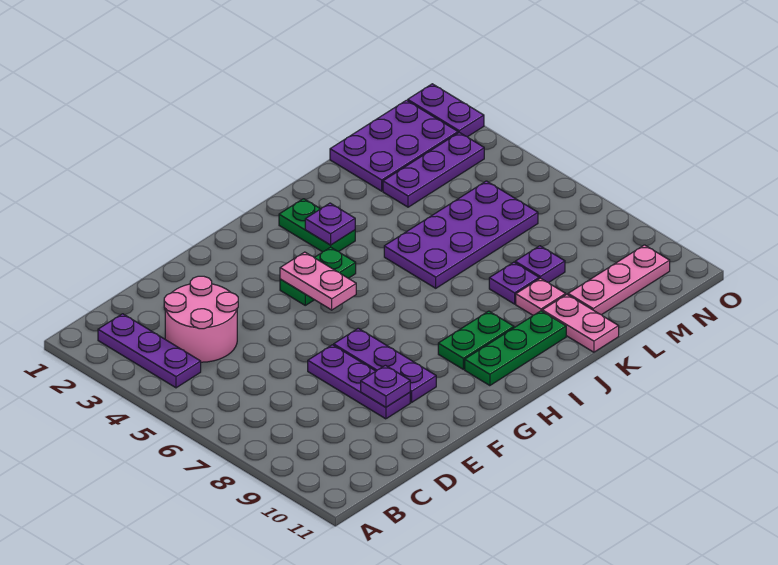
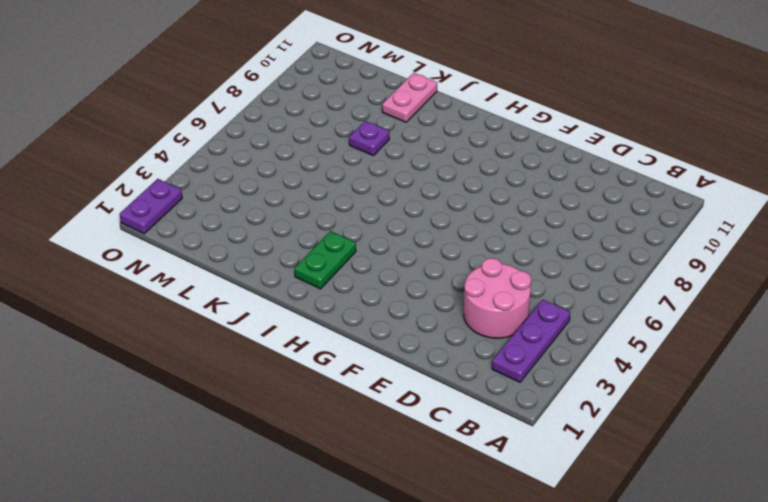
none -> purple 1x3 plate [308,345,410,419]
none -> purple 1x3 plate [334,328,436,402]
none -> green 1x2 plate [280,247,356,305]

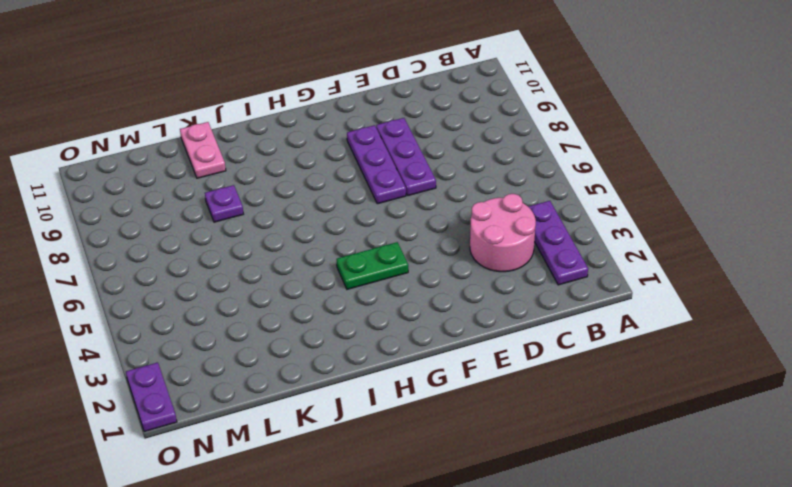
none -> green 1x2 plate [438,311,514,369]
none -> green 1x3 plate [465,311,566,386]
none -> green 1x2 plate [279,199,355,252]

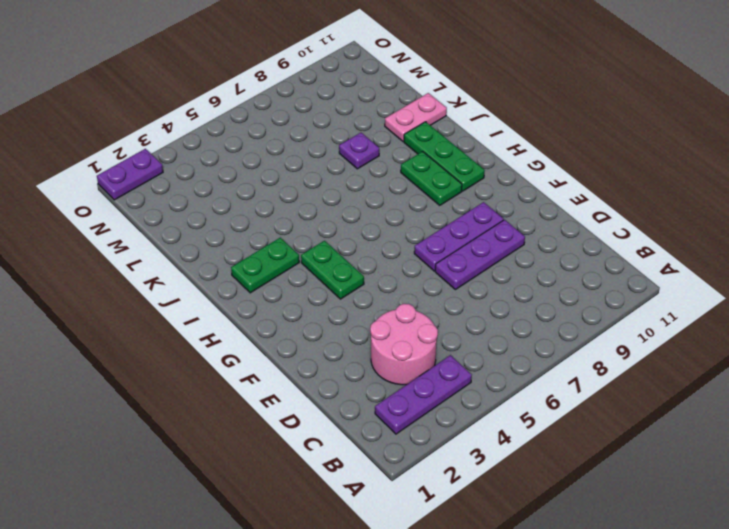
none -> purple 2x4 plate [384,181,538,288]
none -> pink 1x1 plate [516,278,566,315]
none -> purple 2x3 plate [330,100,458,191]

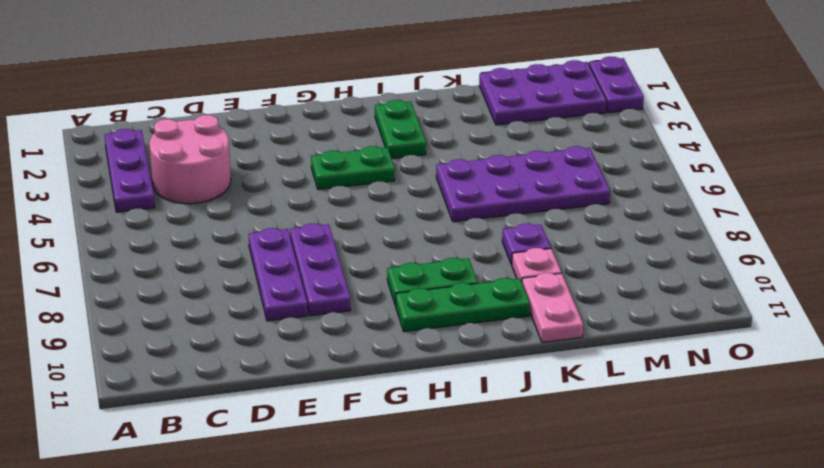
none -> purple 1x3 plate [383,132,484,207]
none -> purple 1x1 plate [515,246,565,283]
none -> pink 1x3 plate [568,245,670,315]

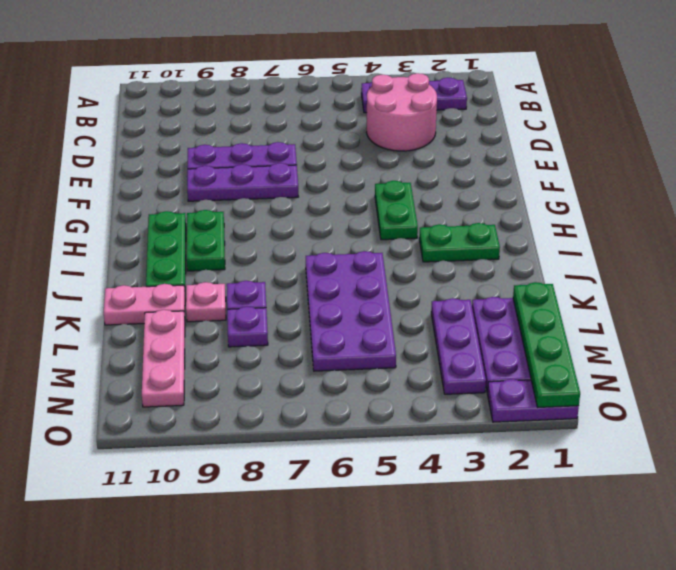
green 1x4 plate [513,282,580,407] -> none
none -> purple 1x1 plate [361,365,410,407]
none -> pink 1x2 plate [280,252,356,310]
none -> purple 1x1 plate [305,203,355,245]

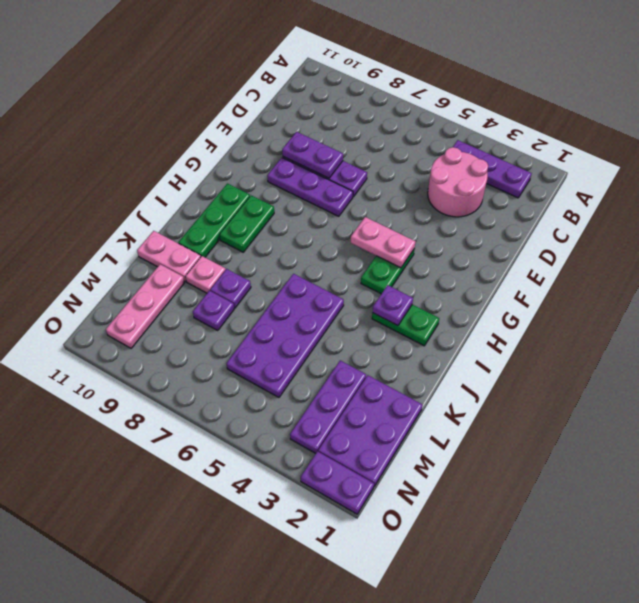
purple 1x2 plate [282,132,343,178] -> purple 1x1 plate [361,365,410,407]

